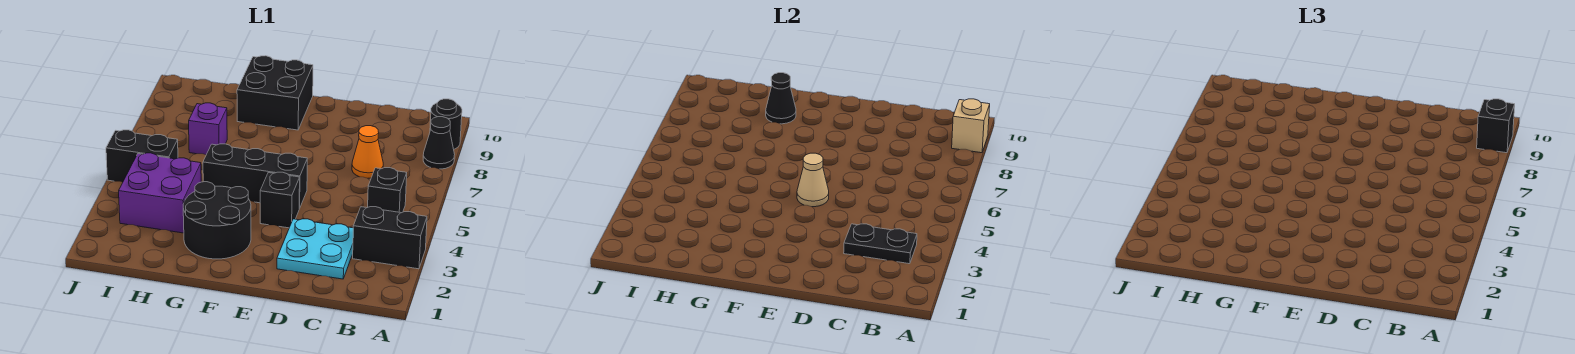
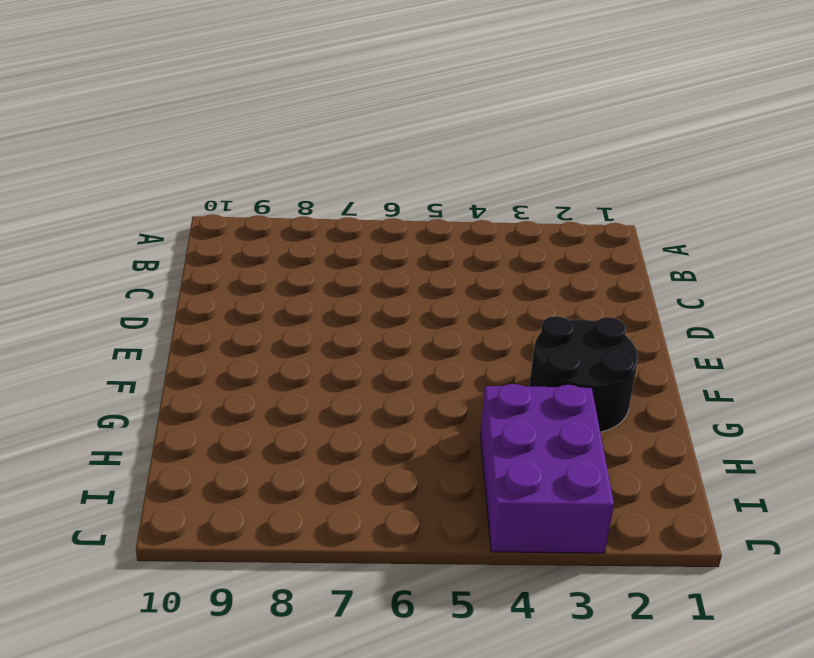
purple 2x3 brick [480,384,614,553] -> purple 2x2 brick [119,153,201,233]
none -> black 1x2 brick [353,207,427,269]
none -> black 1x1 cone [423,117,455,169]
none -> black 1x1 round brick [430,99,462,149]

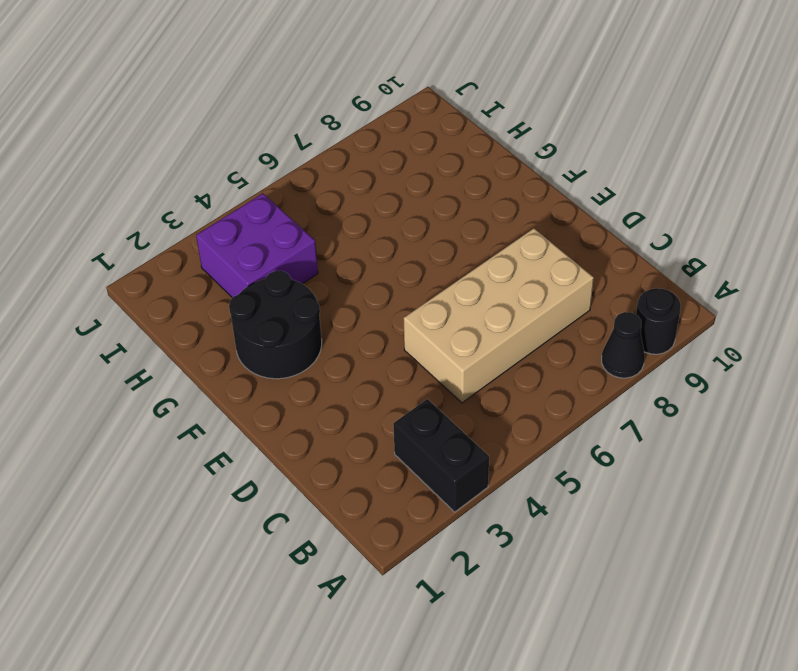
tan 2x4 brick [403,228,594,403] -> orange 1x1 cone [352,126,383,178]
none -> black 1x1 brick [368,168,407,213]
none -> cyan 2x2 plate [277,219,353,279]
none -> black 1x1 brick [260,172,300,228]

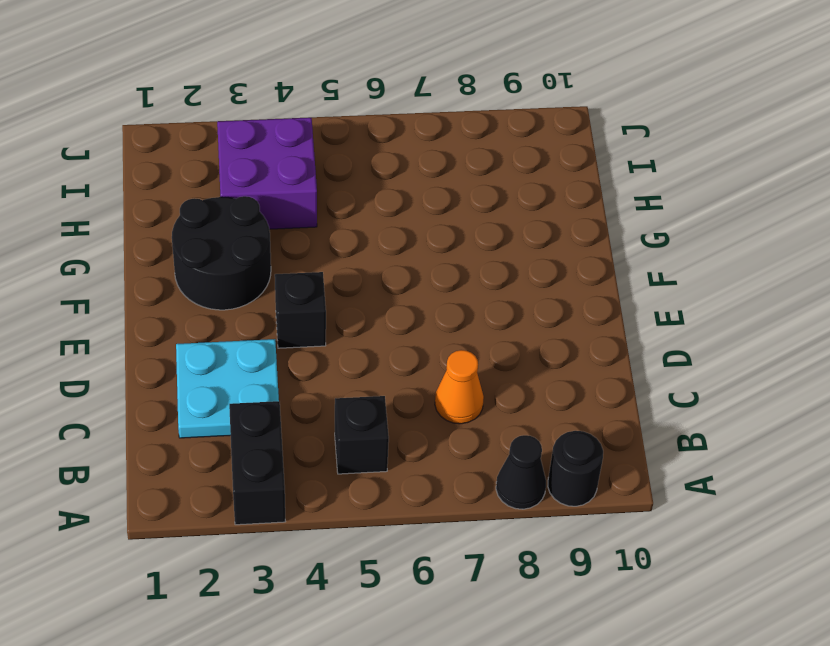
none -> black 1x3 brick [203,144,307,208]
none -> black 2x2 brick [237,56,313,130]
none -> purple 1x1 brick [189,103,227,155]

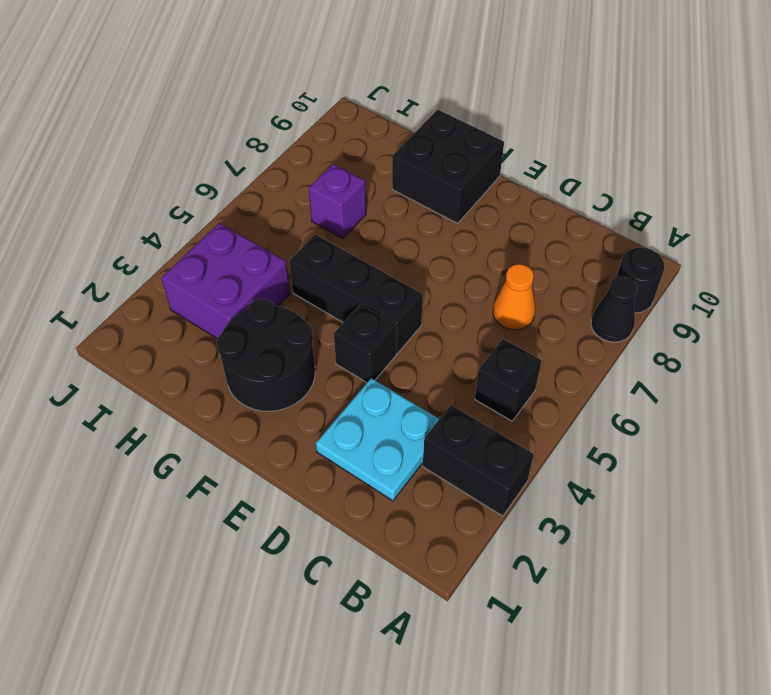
none -> black 1x2 brick [106,130,178,182]
none -> tan 1x1 brick [952,99,990,153]
none -> black 1x2 plate [844,224,917,264]

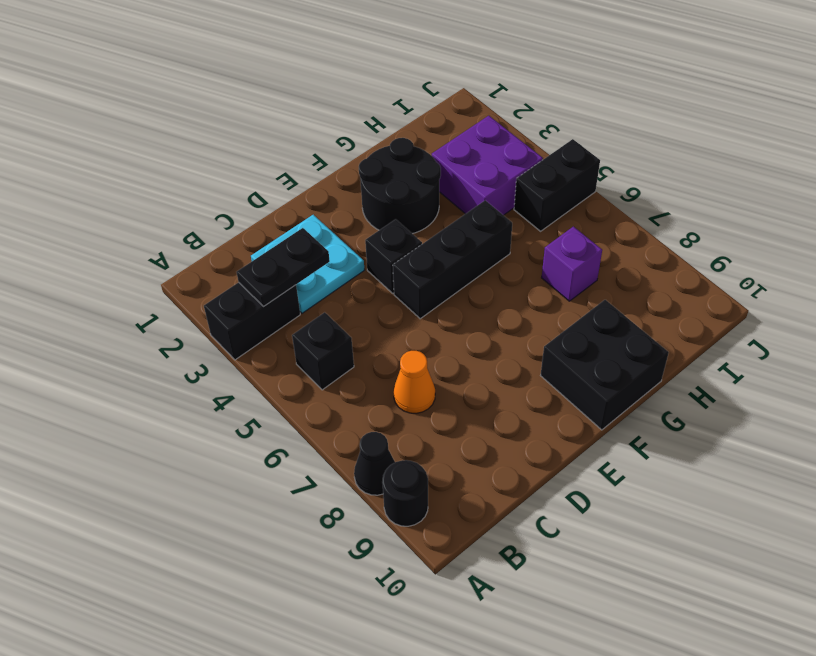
none -> tan 1x1 brick [952,99,990,153]
none -> tan 1x1 cone [797,153,829,207]
none -> black 1x1 cone [766,73,796,124]

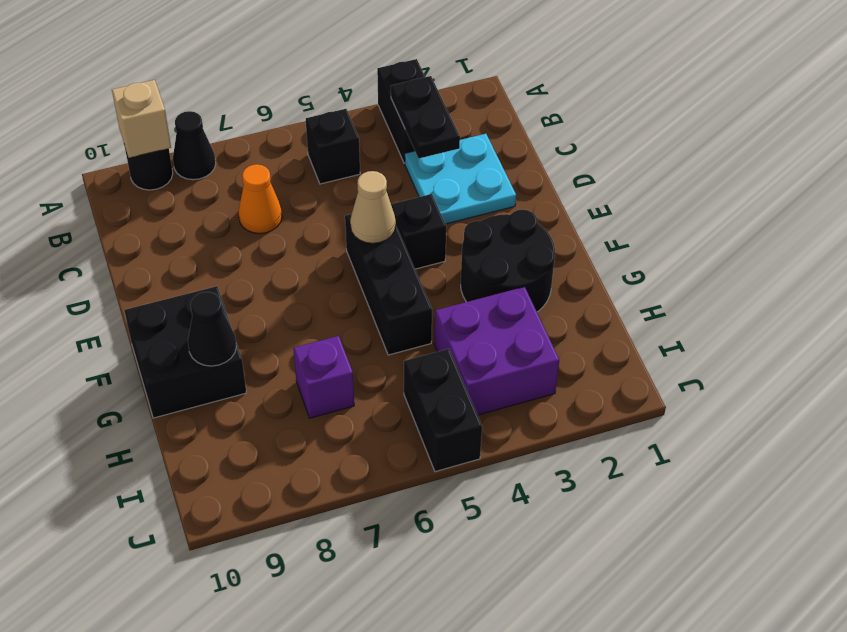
none -> black 1x1 brick [1477,99,1515,153]

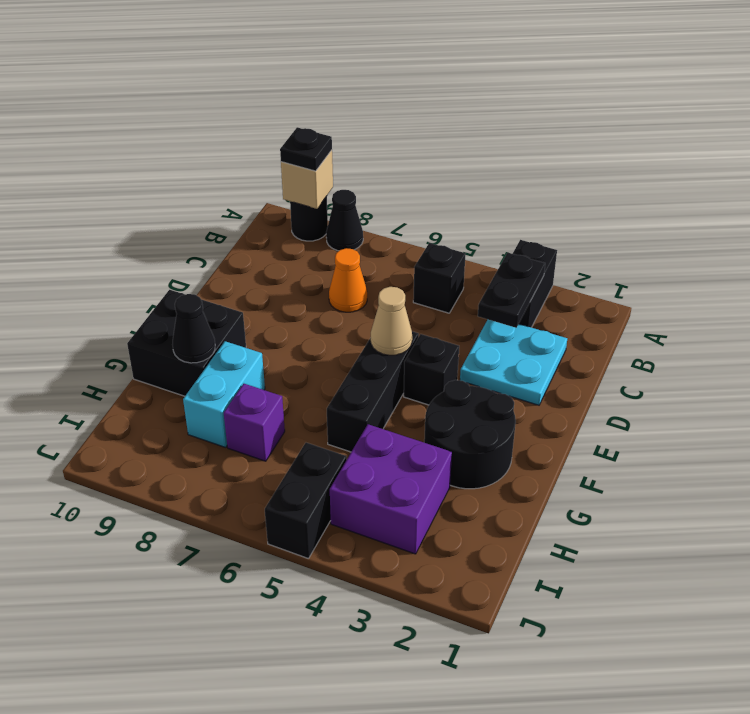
black 1x1 plate [280,127,332,171] -> black 1x1 brick [1477,99,1515,153]
cyan 1x2 brick [183,341,265,447] -> none

